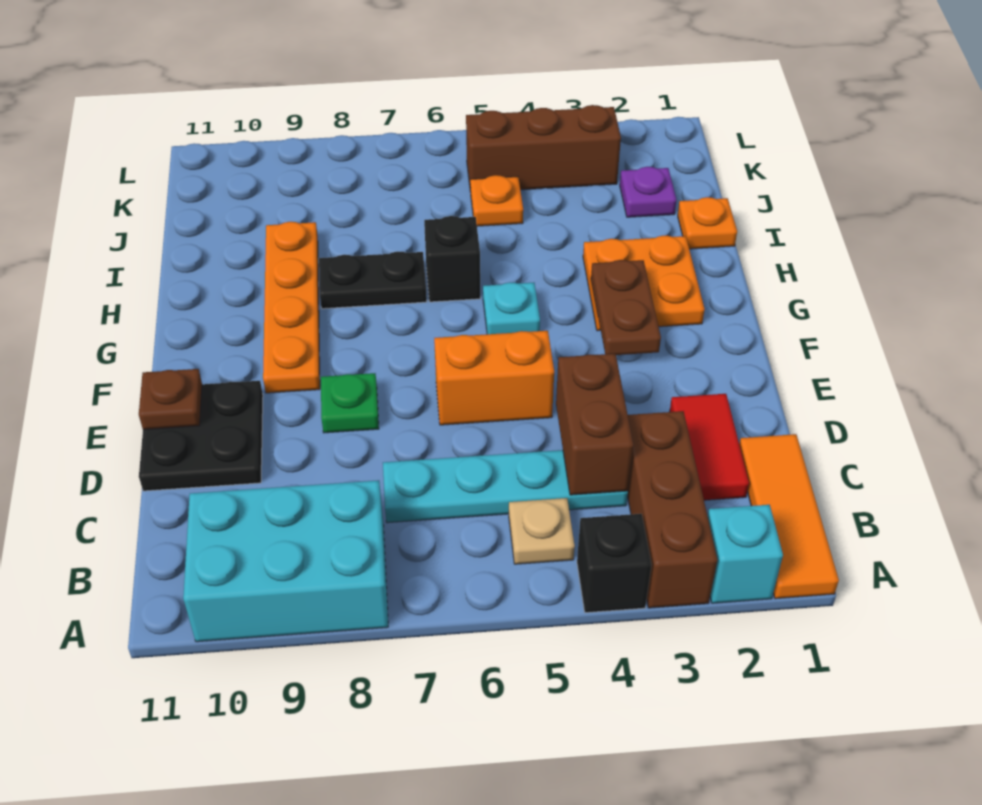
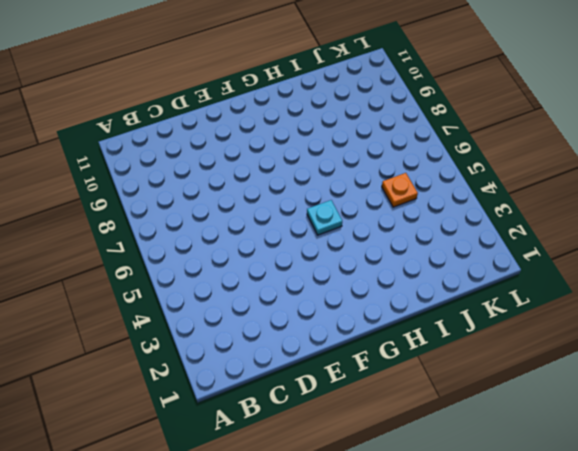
none -> orange 1x3 tile [739,434,839,599]
none -> cyan 1x1 brick [708,505,783,603]
none -> brown 1x3 brick [627,411,717,608]

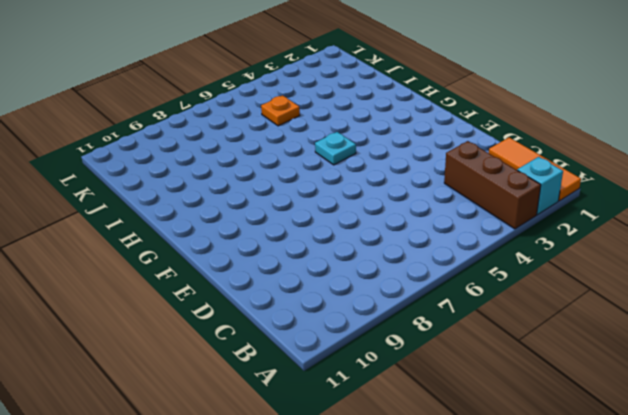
none -> black 1x1 brick [577,514,651,613]
none -> cyan 2x3 brick [183,480,388,642]
none -> tan 1x1 plate [509,498,575,564]

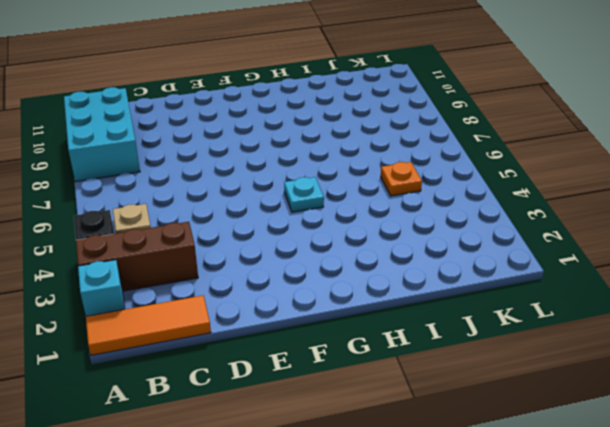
none -> red 1x2 tile [670,394,749,500]
none -> cyan 1x4 plate [383,450,628,523]
none -> black 2x2 plate [139,381,263,491]

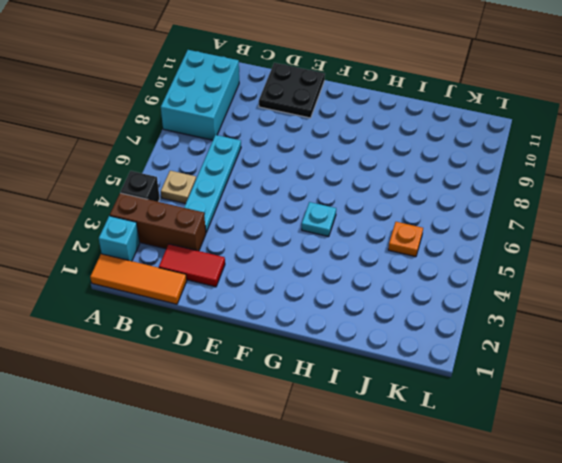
none -> orange 1x2 brick [434,331,554,425]
none -> green 1x1 plate [321,373,379,433]
none -> orange 1x4 plate [263,222,320,393]

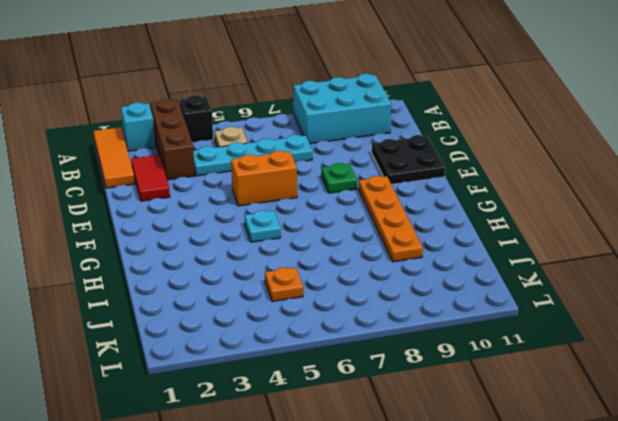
none -> orange 2x2 plate [583,236,705,331]
none -> black 1x1 brick [424,216,480,302]
none -> black 1x2 plate [319,252,427,309]

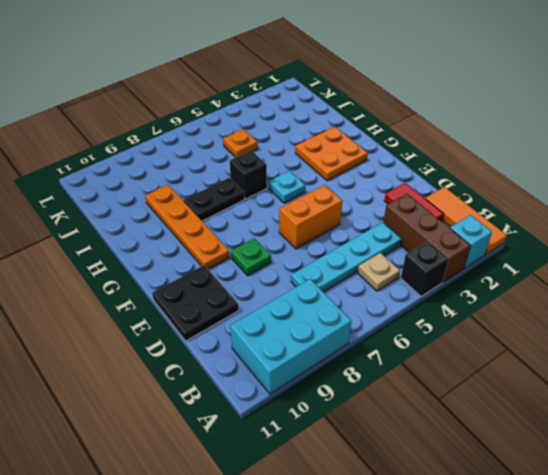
none -> orange 1x1 plate [678,197,737,249]
none -> purple 1x1 plate [620,167,676,217]
none -> brown 1x3 brick [466,105,621,192]

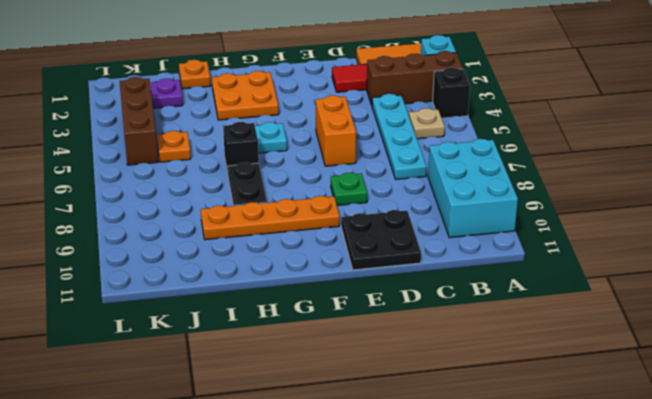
none -> brown 1x2 brick [556,354,633,495]
none -> brown 1x1 plate [139,369,202,430]
none -> brown 1x2 plate [591,260,661,355]

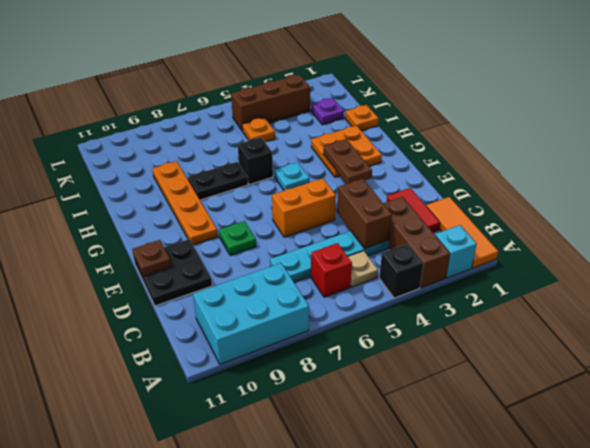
red 1x1 brick [311,243,352,297] -> none

